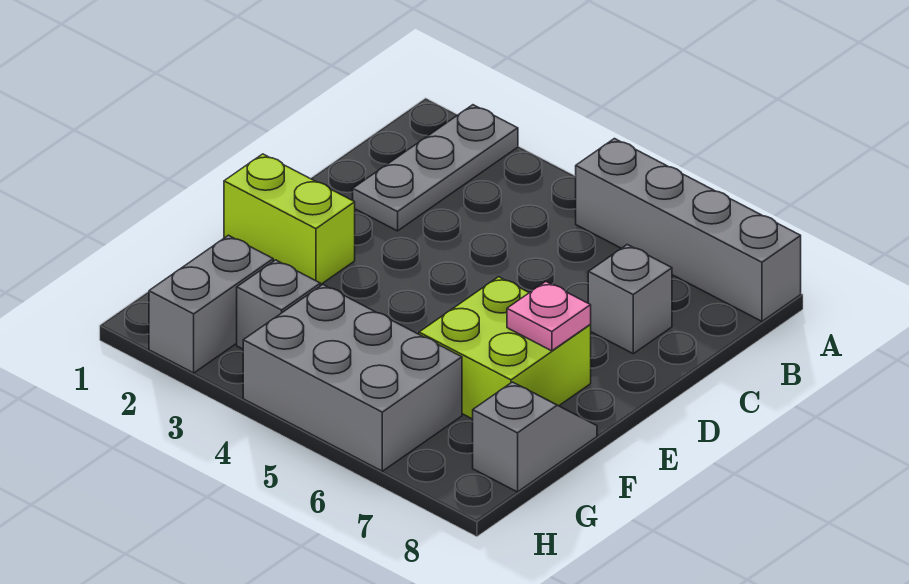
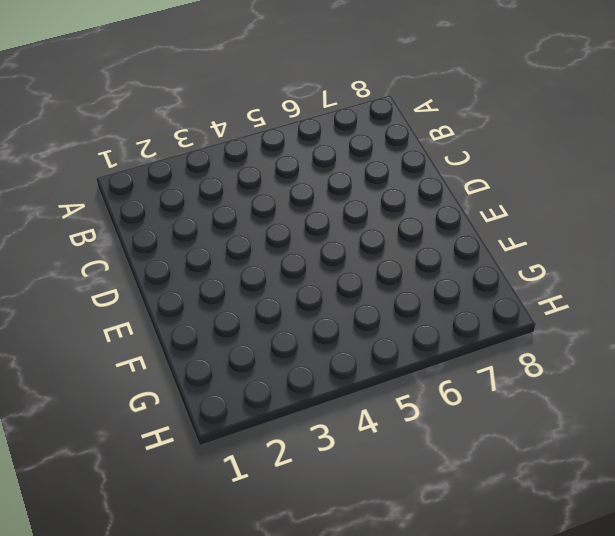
none -> grey 1x3 plate [353,105,518,231]
none -> grey 1x4 brick [576,139,801,321]

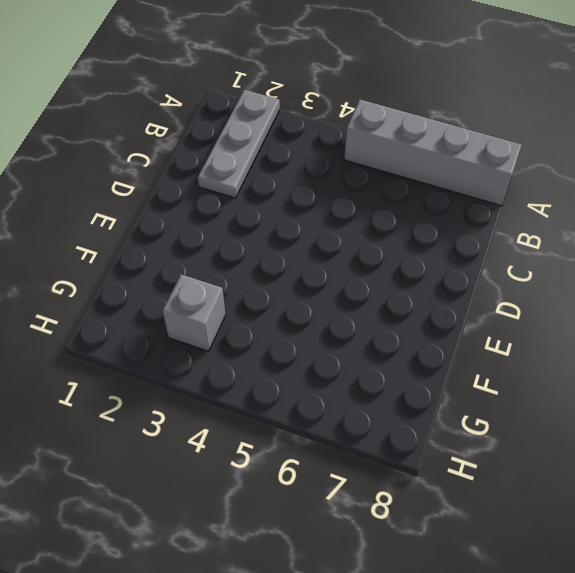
none -> grey 1x1 brick [588,245,672,354]
none -> lime 1x2 brick [224,154,355,285]

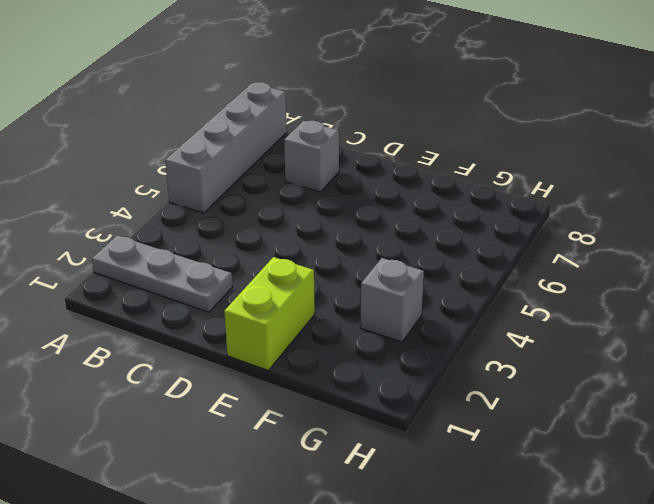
none -> lime 2x2 brick [419,277,591,419]
none -> grey 1x2 slope [473,382,597,492]

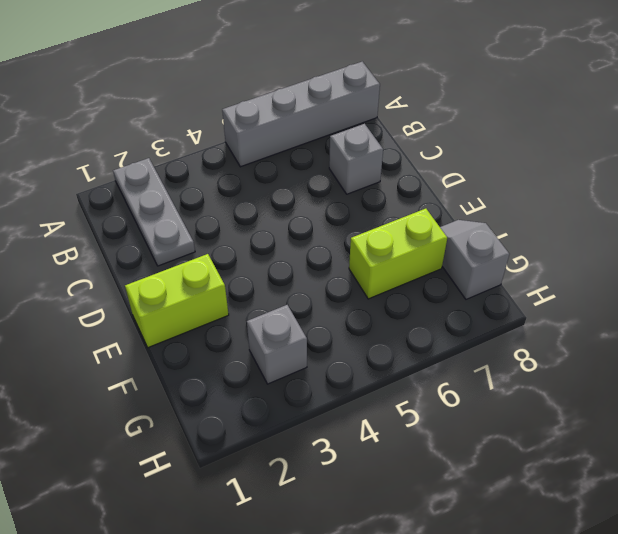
lime 1x2 brick [349,209,447,299] -> lime 2x2 brick [419,277,591,419]
none -> grey 1x2 brick [149,235,273,373]
none -> grey 2x3 brick [243,285,462,471]

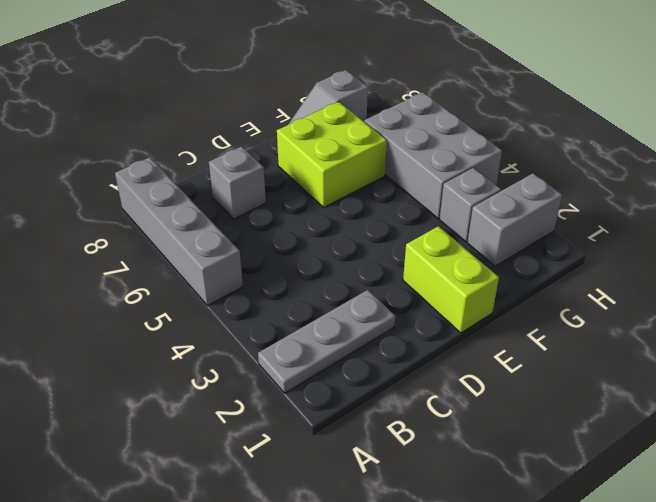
none -> pink 1x1 plate [507,281,591,351]

